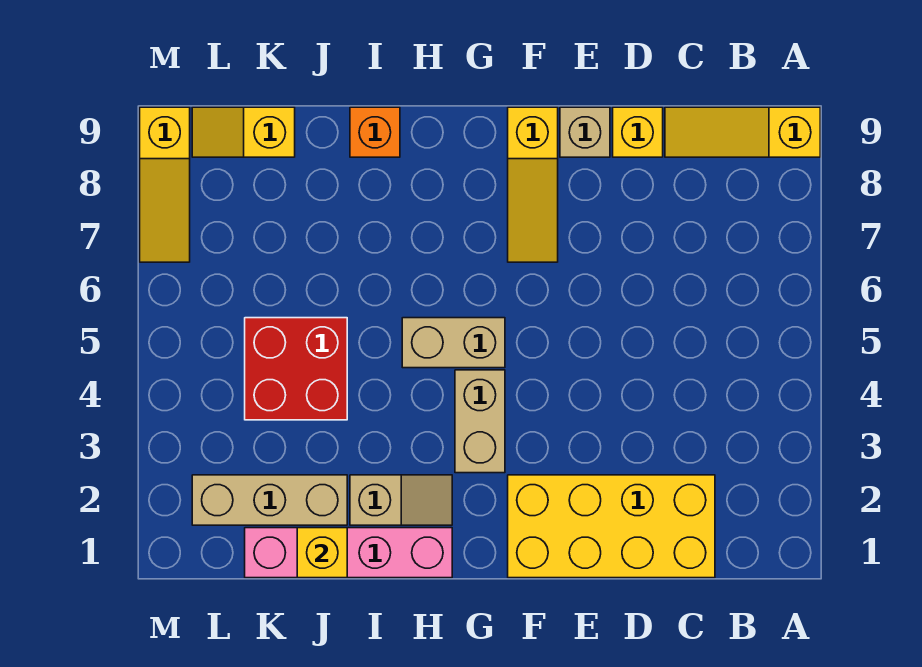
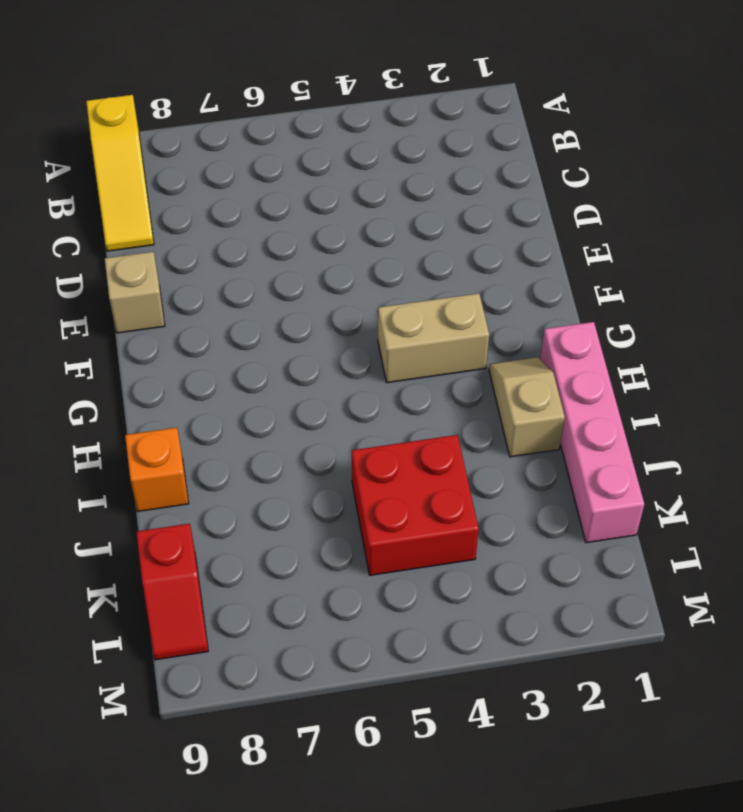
red 1x2 slope [136,524,208,660] -> yellow 1x2 slope [192,107,295,157]
none -> yellow 2x4 brick [508,475,715,578]
none -> yellow 1x1 brick [613,107,663,157]
none -> yellow 1x3 slope [508,107,558,262]

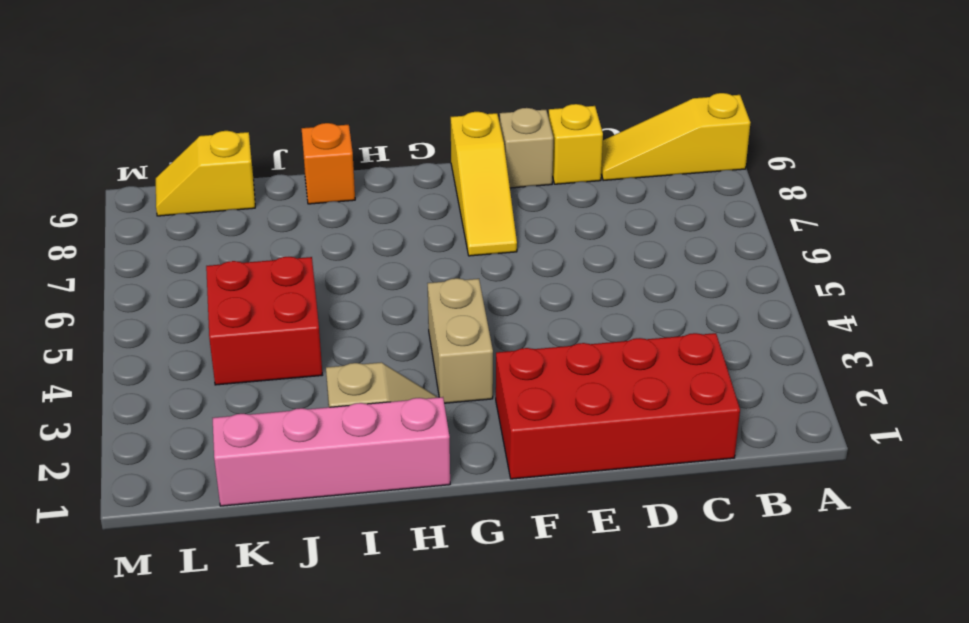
red 2x4 brick [496,333,740,479] -> yellow 2x4 brick [508,475,715,578]
none -> tan 1x2 brick [402,318,505,368]
none -> tan 1x3 brick [192,475,347,525]
none -> yellow 1x3 slope [140,107,190,262]

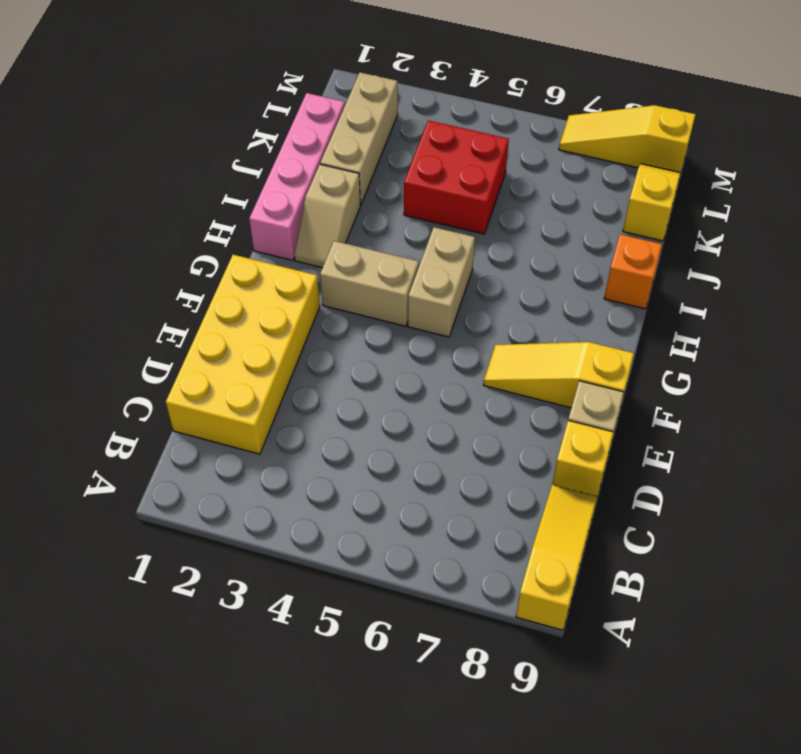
none -> yellow 1x1 brick [297,528,347,578]

